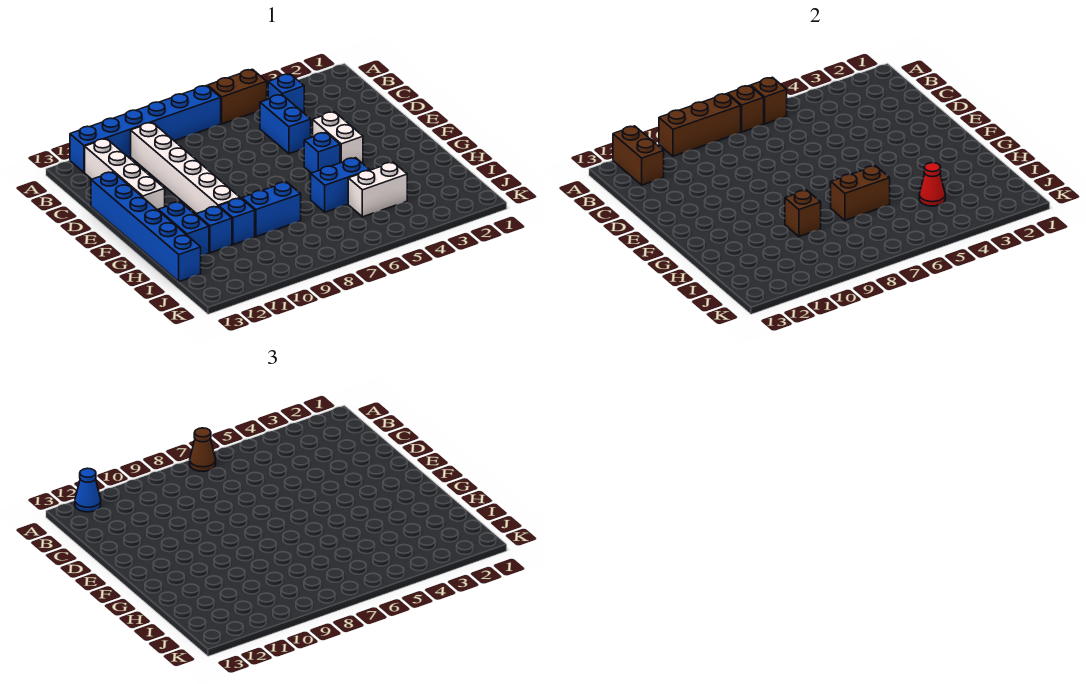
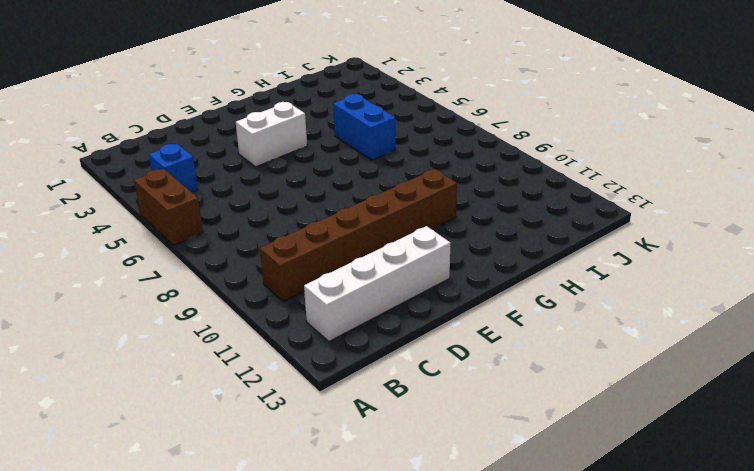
brown 1x6 brick [260,169,457,301] -> white 1x6 brick [131,122,240,214]
none -> blue 1x6 brick [70,86,221,172]
none -> blue 1x2 brick [260,95,311,154]
none -> blue 1x6 brick [91,172,201,282]

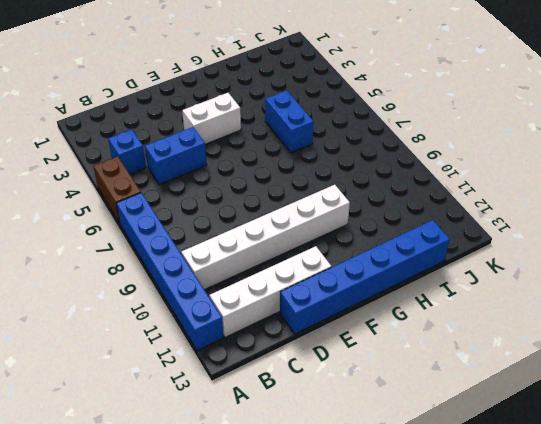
none -> blue 1x1 brick [304,133,340,173]
none -> blue 1x2 brick [158,202,209,255]
none -> blue 1x2 brick [242,182,301,237]

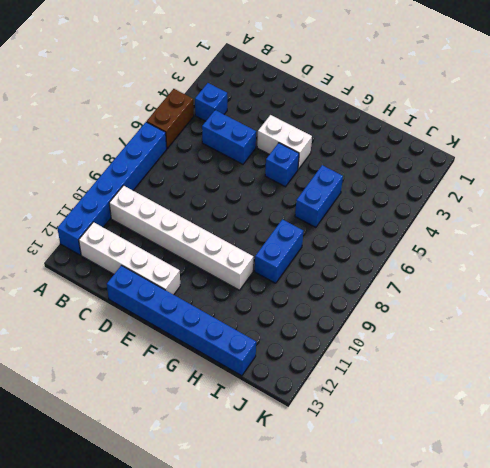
none -> blue 1x2 brick [158,202,209,255]
none -> blue 1x1 brick [219,198,255,245]
none -> blue 1x1 brick [196,206,232,253]

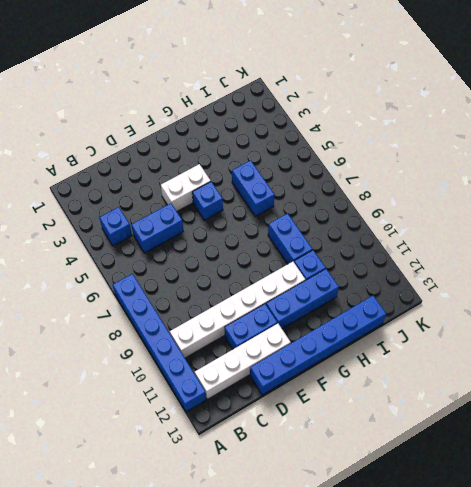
blue 1x2 brick [225,304,277,349] -> blue 1x2 brick moved to [158,202,209,255]
blue 1x3 brick [266,269,339,329] -> blue 1x1 brick [196,206,232,253]
none -> brown 1x2 brick [208,69,267,124]
none -> white 1x2 brick [348,162,407,217]
none -> brown 1x1 brick [751,77,787,124]

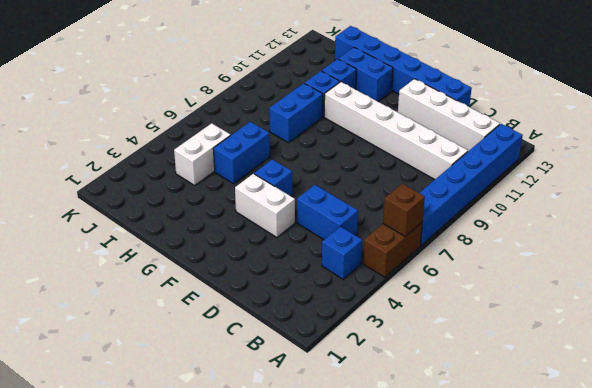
none -> brown 1x1 brick [728,86,764,132]
none -> brown 1x3 brick [659,94,741,156]
none -> brown 1x2 brick [613,126,664,185]

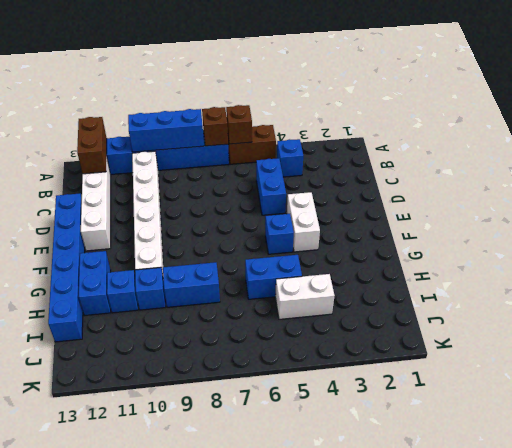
blue 1x3 brick [128,109,204,152] -> brown 1x3 brick [659,94,741,156]
none -> brown 1x2 brick [831,166,890,220]
none -> brown 1x1 brick [785,190,821,237]
none -> red 1x1 cone [919,163,945,206]

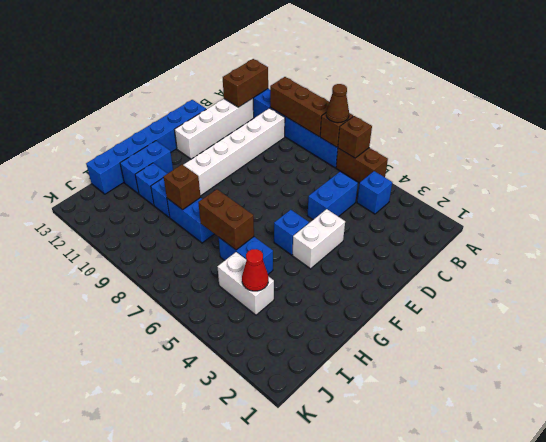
none -> blue 1x1 cone [75,468,101,512]

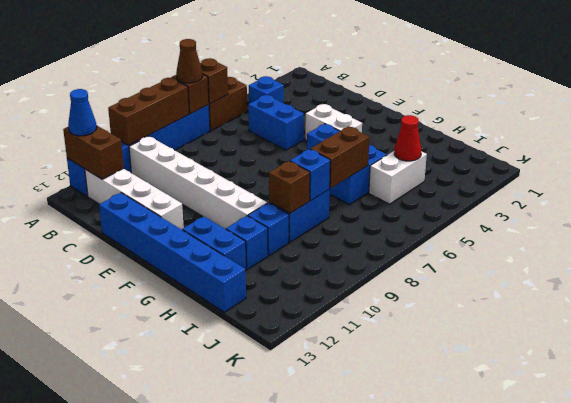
blue 1x1 brick [290,149,330,201] -> none

